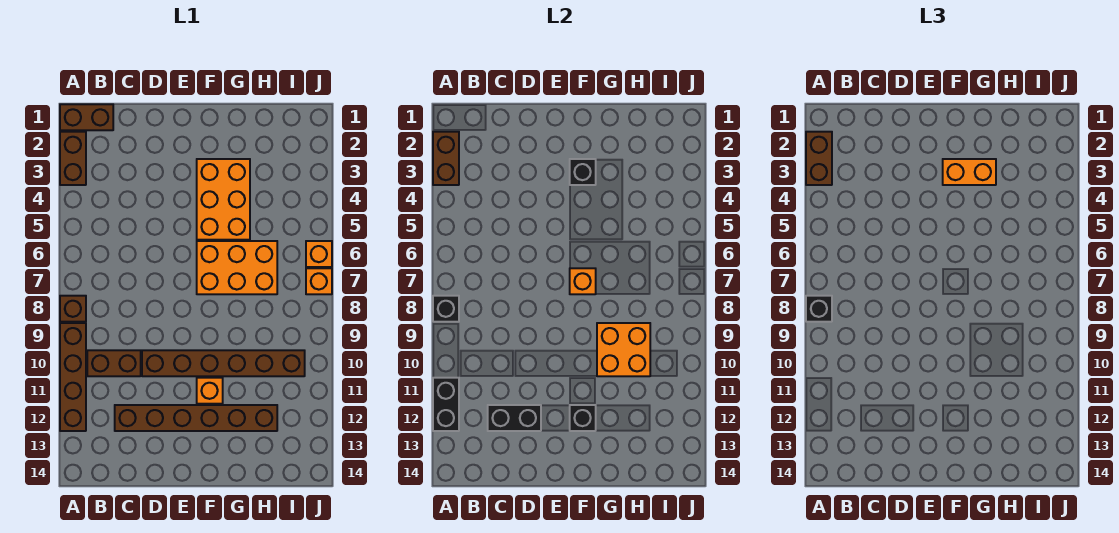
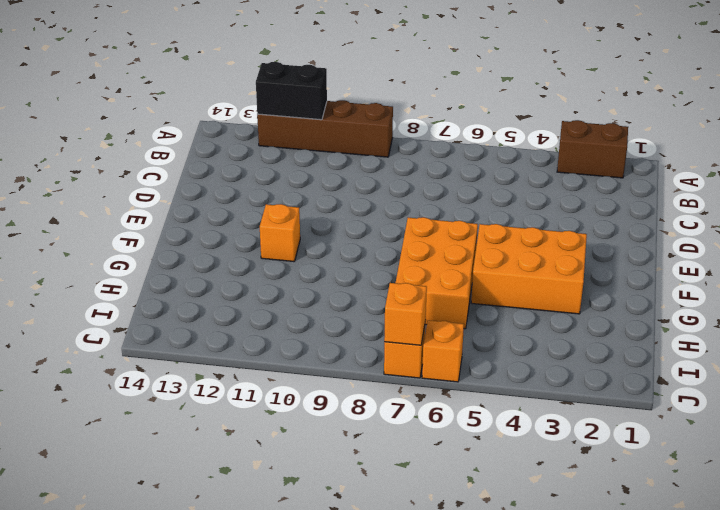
orange 1x1 brick [384,283,427,345] -> orange 1x1 brick moved to [570,268,596,294]
none -> brown 1x2 brick [60,104,113,130]
none -> brown 1x1 brick [60,296,86,322]
none -> brown 1x2 brick [87,350,141,376]

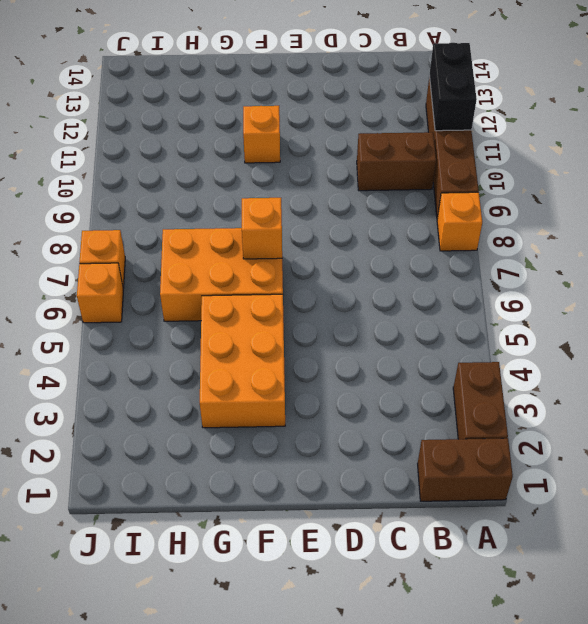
orange 1x1 brick [437,192,482,251] -> brown 1x1 brick [60,296,86,322]
none -> brown 1x6 brick [115,405,277,431]
none -> brown 1x6 brick [142,350,305,376]
none -> brown 1x2 brick [433,132,459,185]

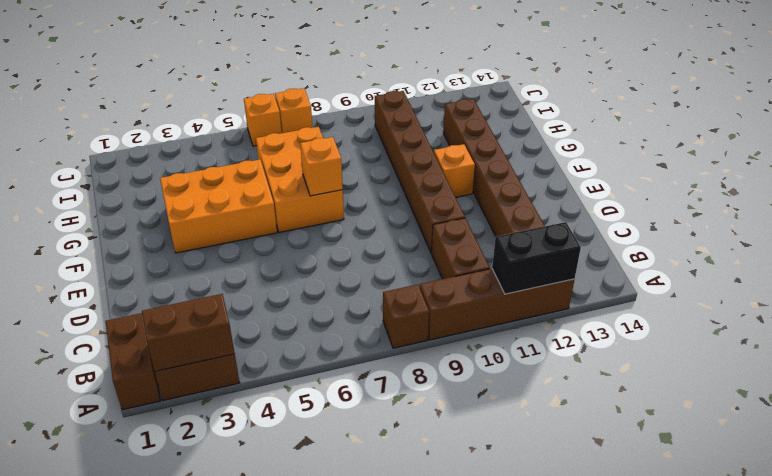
none -> black 1x1 brick [433,296,459,322]
none -> black 1x2 brick [488,405,541,431]
none -> black 1x1 brick [570,159,596,185]

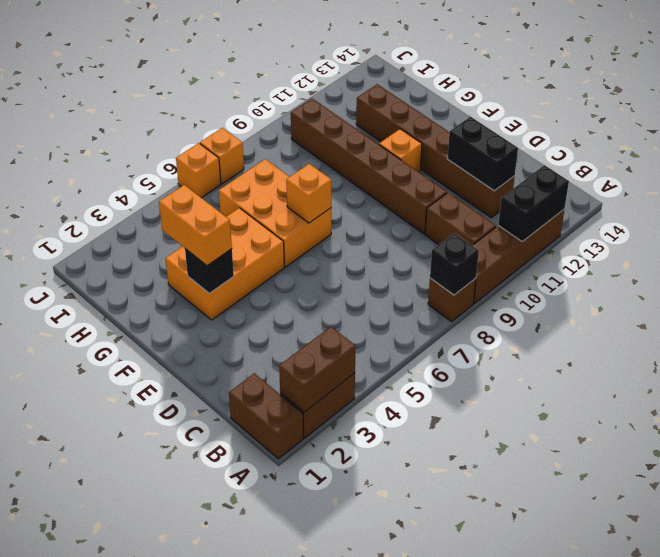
none -> black 1x1 brick [570,405,596,431]
none -> orange 2x2 brick [597,323,650,376]
none -> brown 1x2 brick [806,132,832,185]

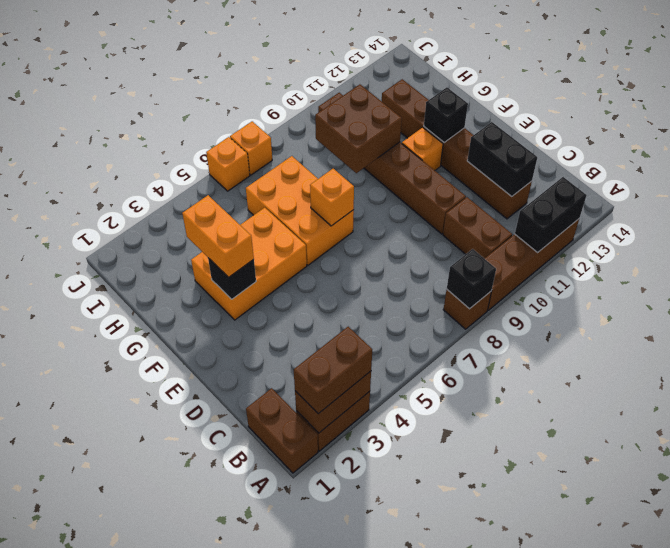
brown 2x2 brick [315,84,402,173] -> orange 2x2 brick [597,323,650,376]
none -> black 1x1 brick [806,296,832,322]

